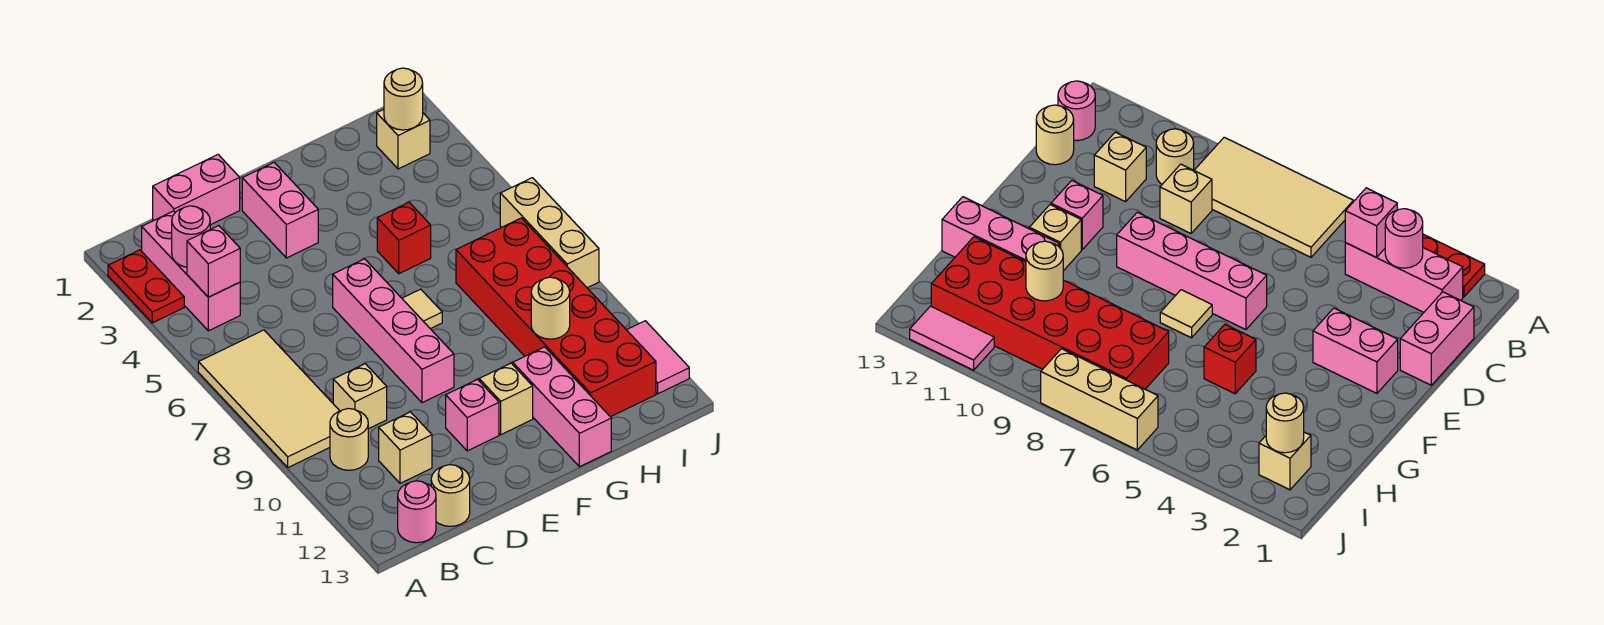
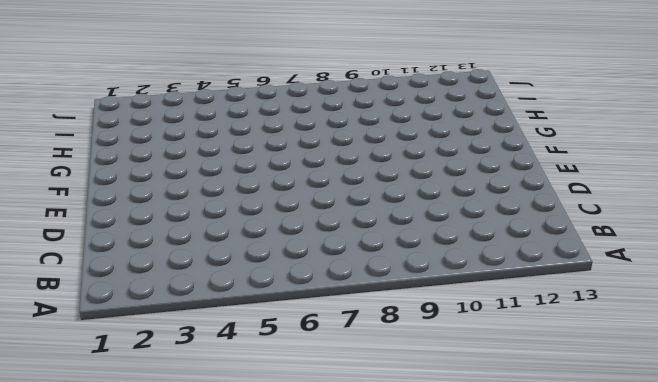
none -> red 1x2 plate [108,250,184,323]
none -> tan 2x4 tile [198,330,339,468]
none -> pink 1x3 brick [142,211,240,331]

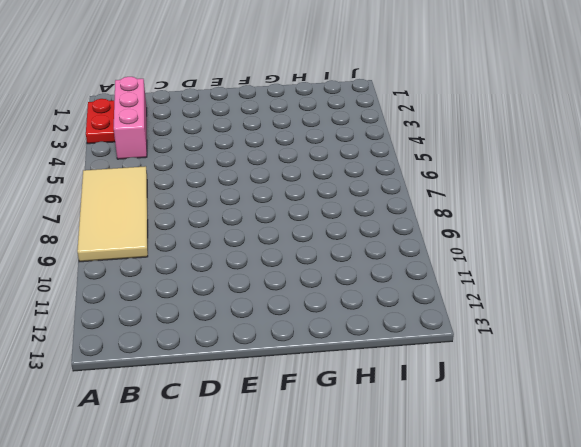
none -> tan 1x1 round brick [330,408,368,470]
none -> pink 1x1 round brick [398,481,436,543]
none -> pink 1x2 brick [153,155,240,225]

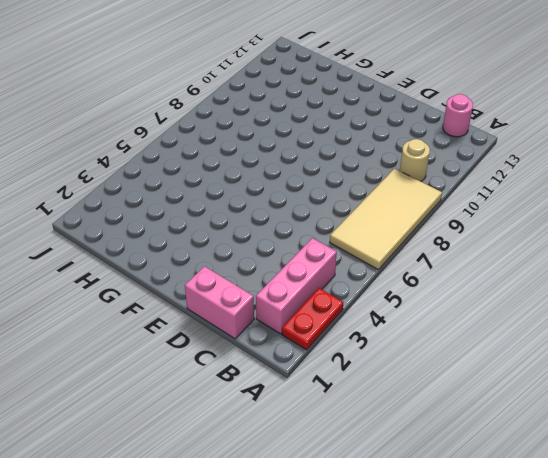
none -> tan 1x1 brick [333,364,387,429]
none -> tan 1x1 brick [379,412,432,483]
none -> tan 1x1 round brick [431,465,470,526]

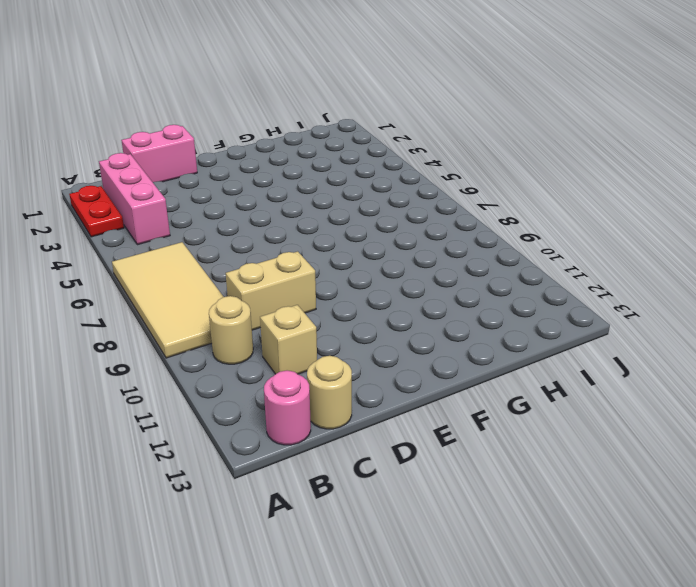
tan 1x2 brick [226,251,316,330] -> tan 1x1 brick [333,364,387,429]
none -> pink 1x2 brick [242,162,318,258]
none -> pink 1x4 brick [333,259,454,403]
none -> pink 1x1 brick [446,380,499,451]

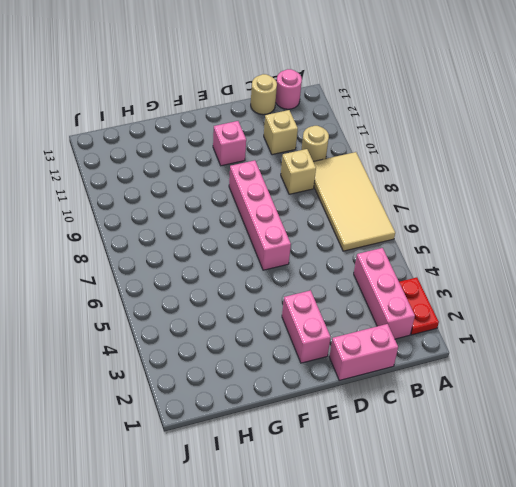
none -> tan 1x1 tile [402,289,442,329]
none -> tan 1x1 brick [479,363,533,435]
none -> red 1x1 brick [377,202,431,274]

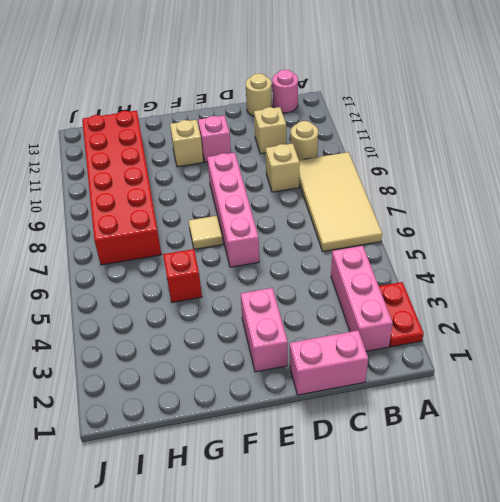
none -> pink 1x3 brick [513,347,611,467]
none -> tan 1x1 brick [377,109,430,169]
none -> tan 1x3 brick [500,178,599,288]

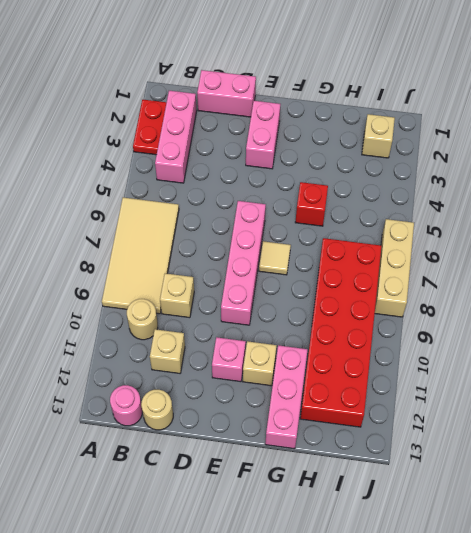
none -> pink 1x2 tile [627,321,689,394]
none -> pink 1x1 round brick [172,206,210,267]
none -> pink 1x1 brick [187,226,240,297]

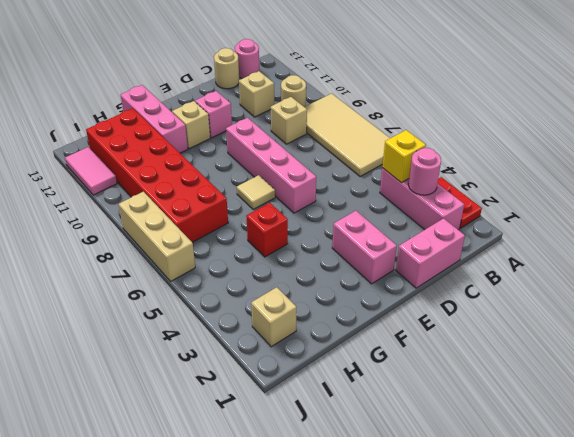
yellow 1x1 brick [382,130,426,183] -> pink 1x1 brick [187,226,240,297]
none -> tan 1x1 round brick [531,277,570,339]
none -> tan 1x1 round brick [384,68,423,130]

